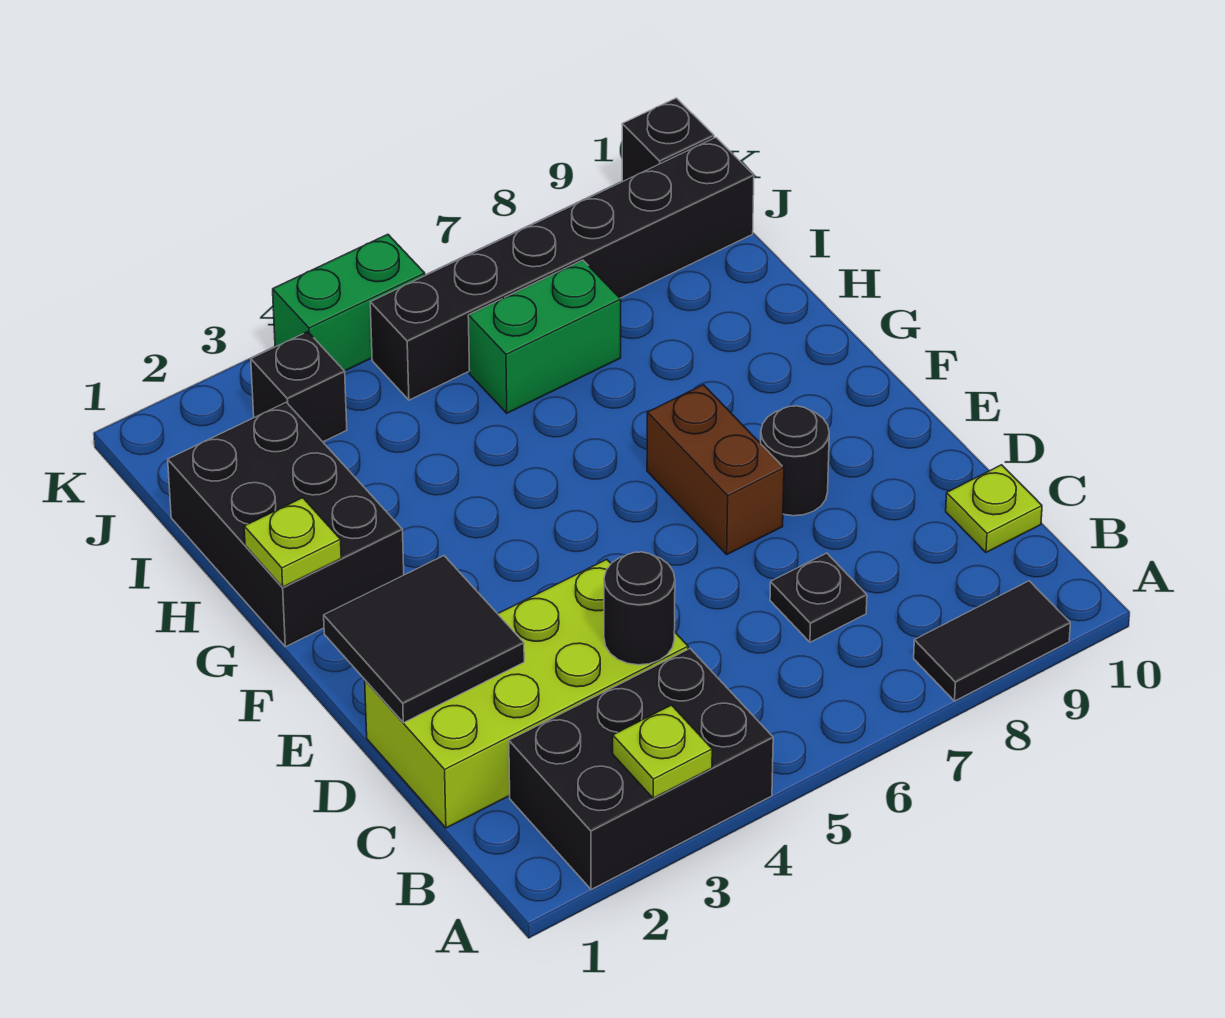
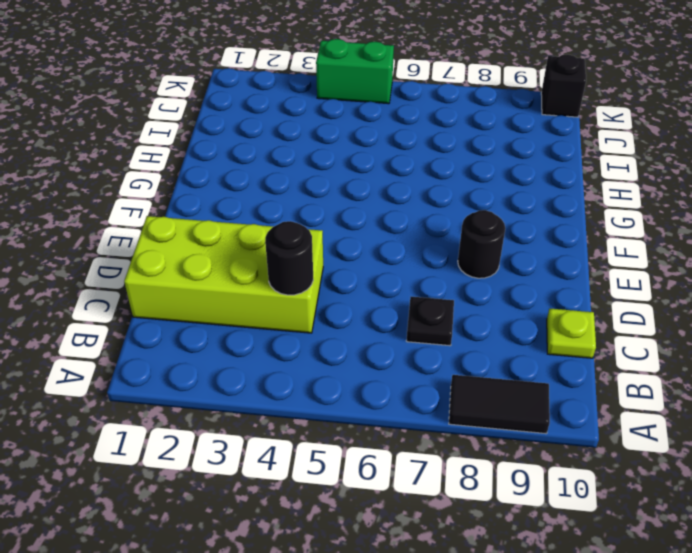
none -> black 2x3 brick [509,649,773,890]
none -> brown 1x2 brick [647,385,784,554]
none -> black 2x3 brick [168,402,404,647]

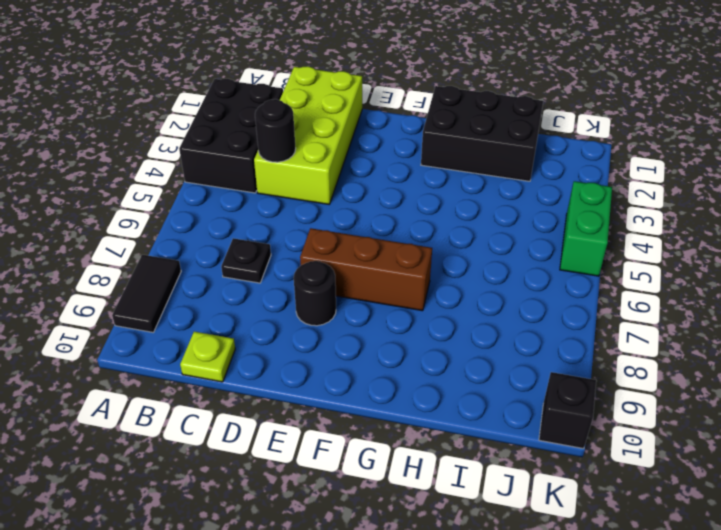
brown 1x3 brick [300,228,432,311] -> brown 1x2 brick [647,385,784,554]
none -> green 1x2 brick [468,260,621,413]
none -> black 1x1 brick [251,332,347,442]
none -> black 1x6 brick [370,138,754,400]

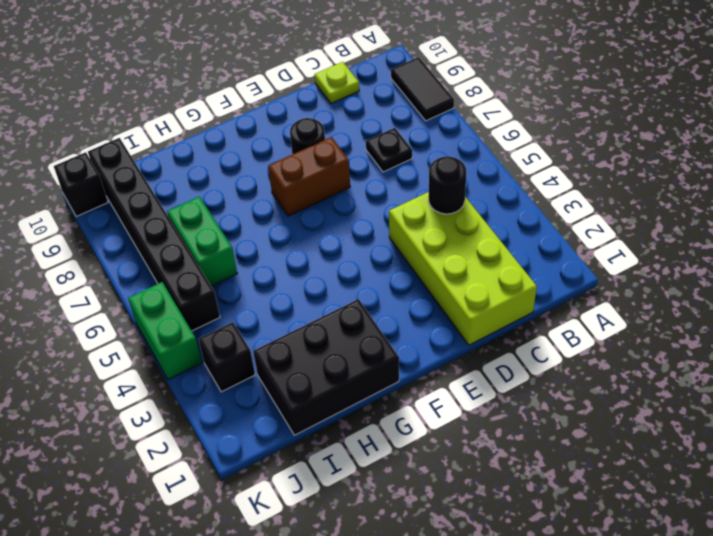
none -> black 2x3 brick [509,649,773,890]
none -> lime 1x1 plate [613,705,712,798]
none -> black 2x2 tile [324,556,524,723]

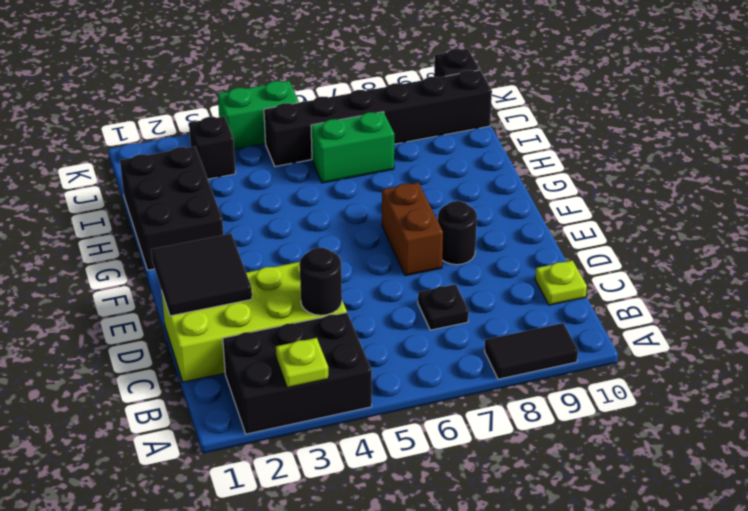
none -> lime 1x1 plate [244,498,341,587]

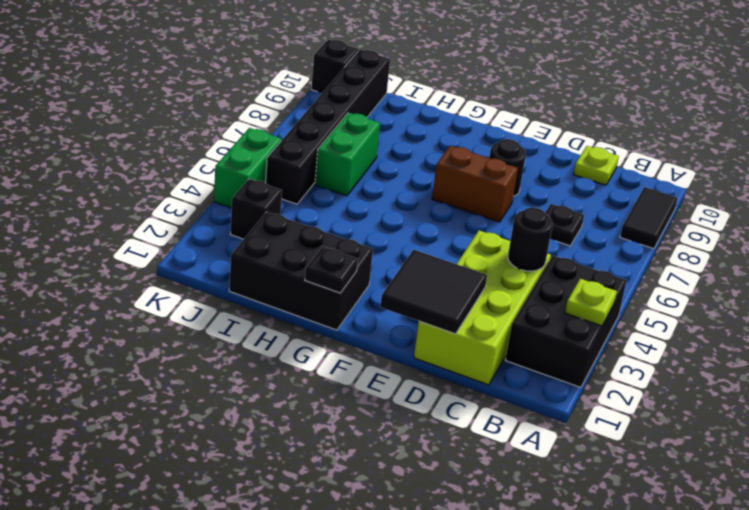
black 1x1 plate [305,246,358,293] -> lime 1x1 plate [244,498,341,587]

